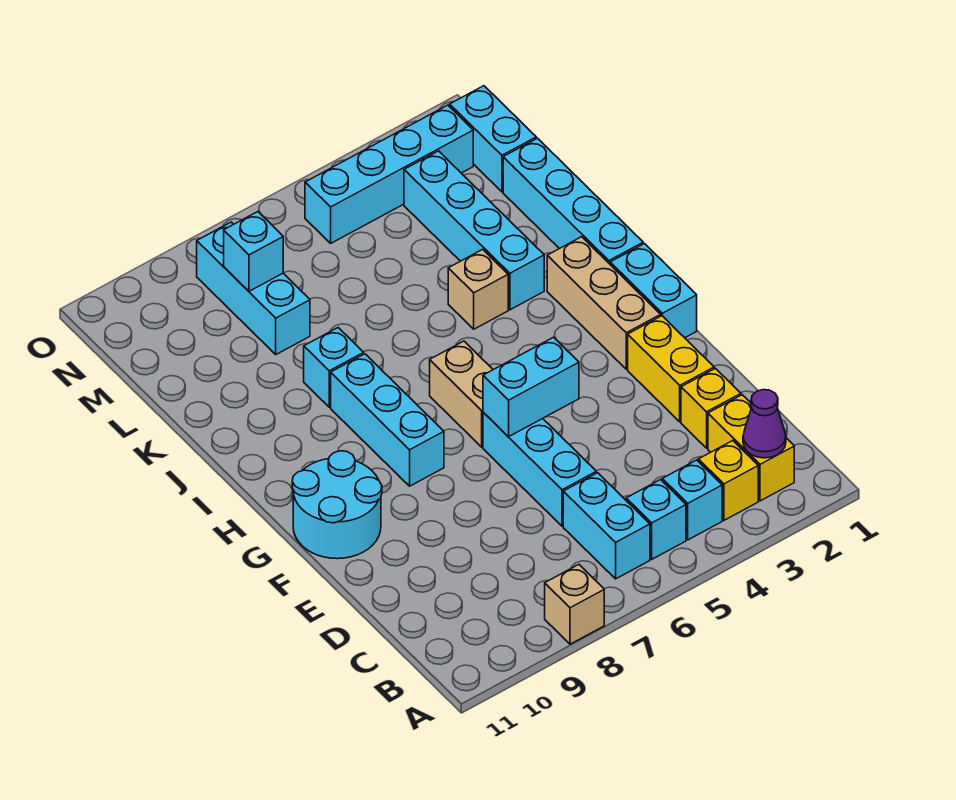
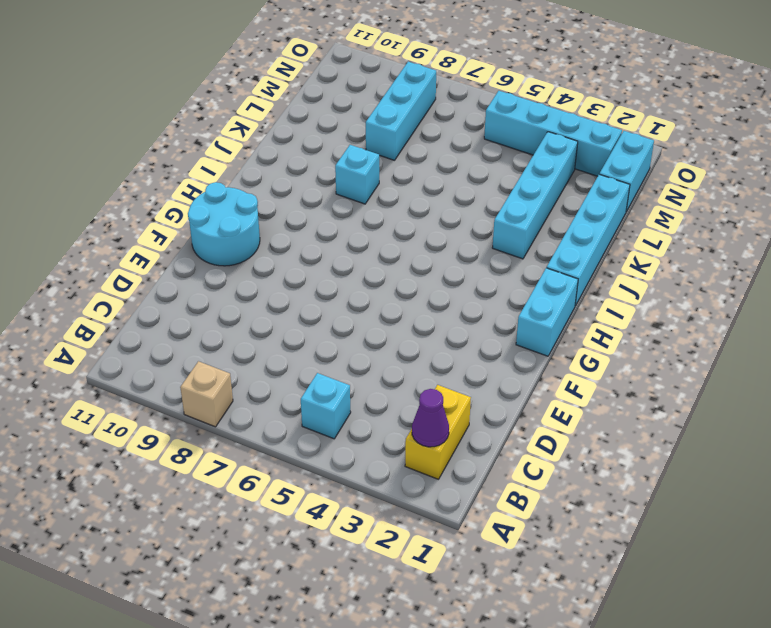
none -> yellow 1x1 brick [698,441,758,520]
none -> cyan 1x1 brick [662,460,722,540]
none -> cyan 1x2 brick [563,473,650,579]

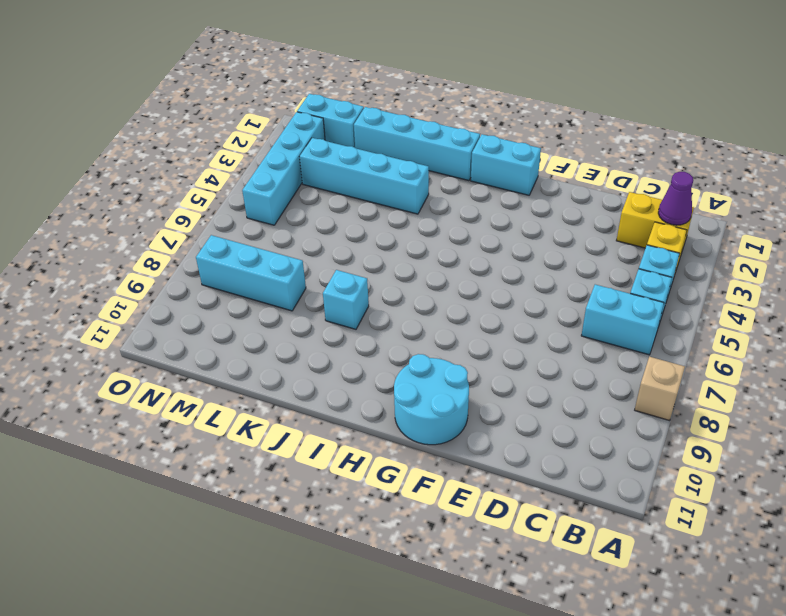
none -> yellow 1x1 brick [681,368,741,448]
none -> cyan 1x3 brick [483,412,596,526]
none -> yellow 1x2 brick [628,316,714,422]

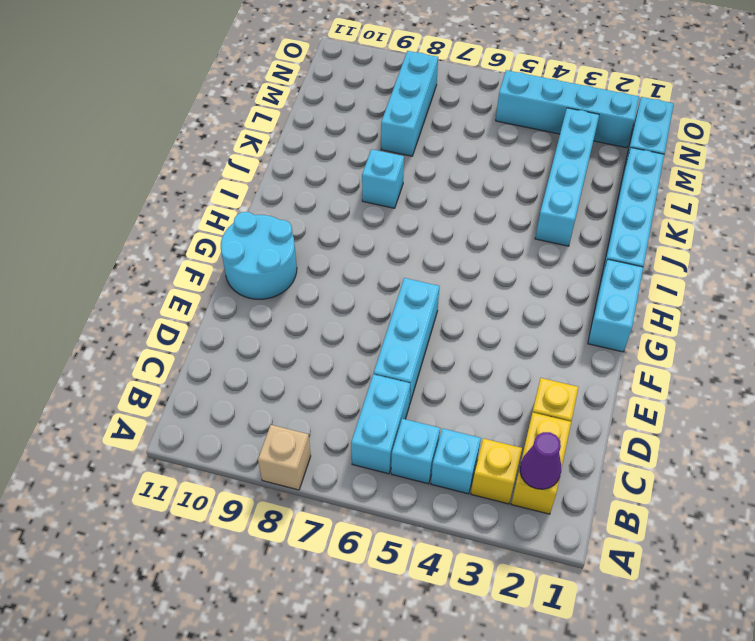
none -> yellow 1x2 brick [628,316,714,422]
none -> tan 1x3 brick [547,237,661,369]
none -> tan 1x2 brick [430,341,493,447]

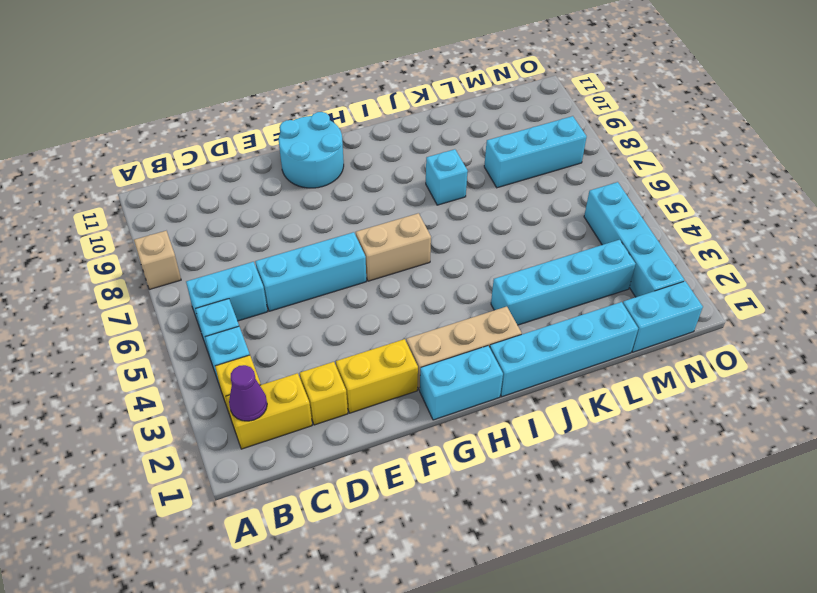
none -> cyan 1x3 brick [331,354,444,486]
none -> tan 1x1 brick [448,249,508,329]
none -> cyan 1x2 brick [483,337,579,436]

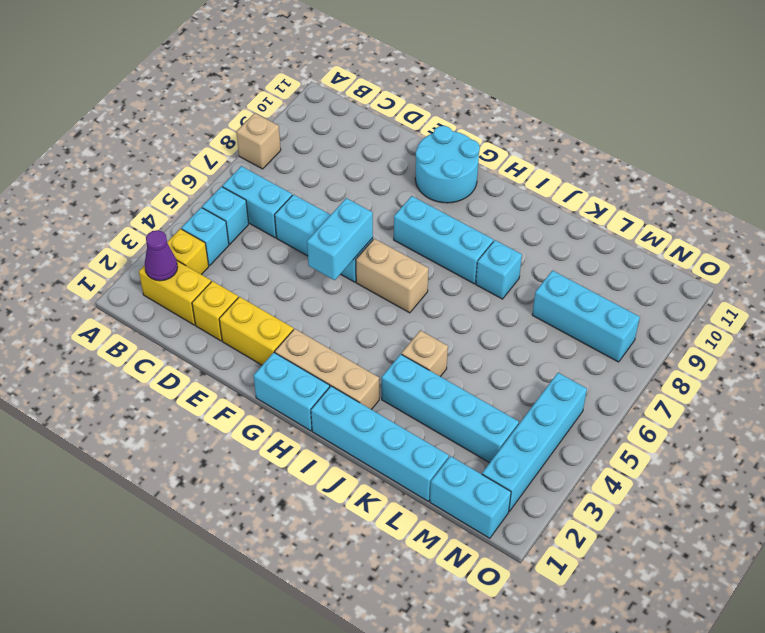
none -> cyan 1x1 brick [224,212,283,291]

